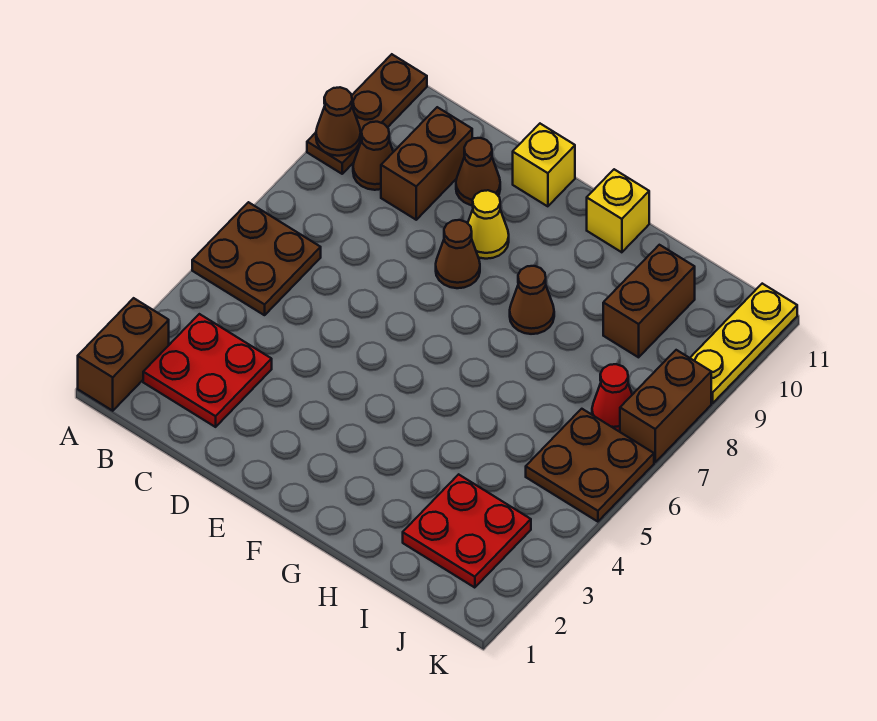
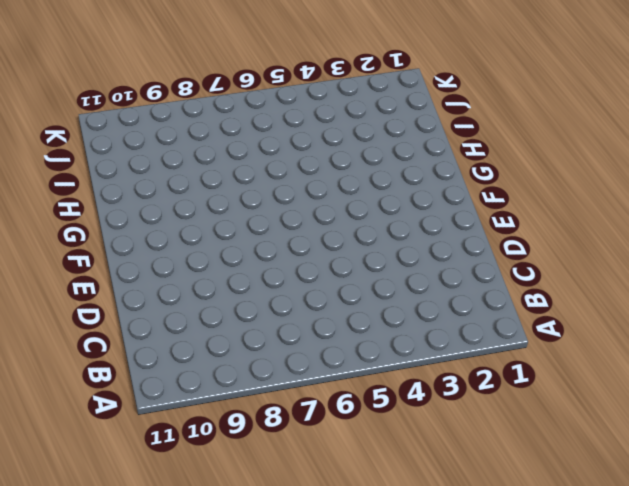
none -> brown 1x2 brick [78,298,169,411]
none -> brown 2x2 plate [192,202,321,315]
none -> brown 1x3 plate [307,54,427,174]

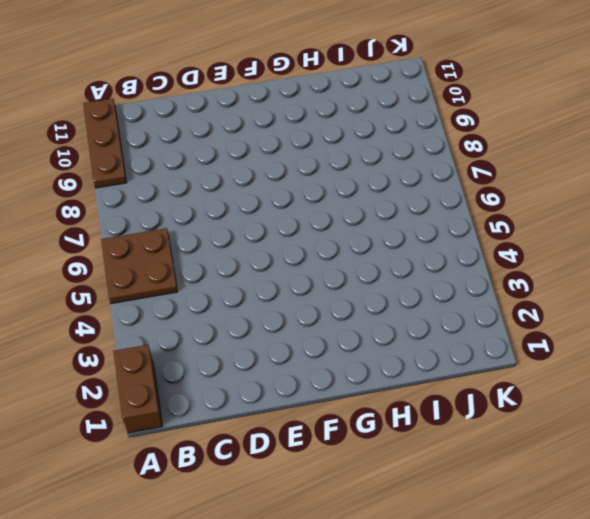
none -> red 2x2 plate [143,314,272,427]
none -> brown 1x1 cone [353,122,393,190]
none -> brown 1x2 brick [381,107,472,220]

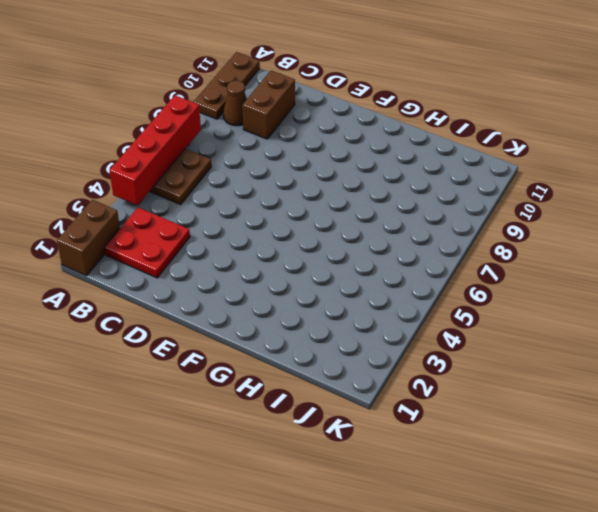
red 1x4 brick [109,95,201,205] -> none
none -> brown 1x1 cone [456,138,500,205]
none -> brown 1x1 cone [436,220,480,288]
none -> yellow 1x1 cone [468,190,509,259]

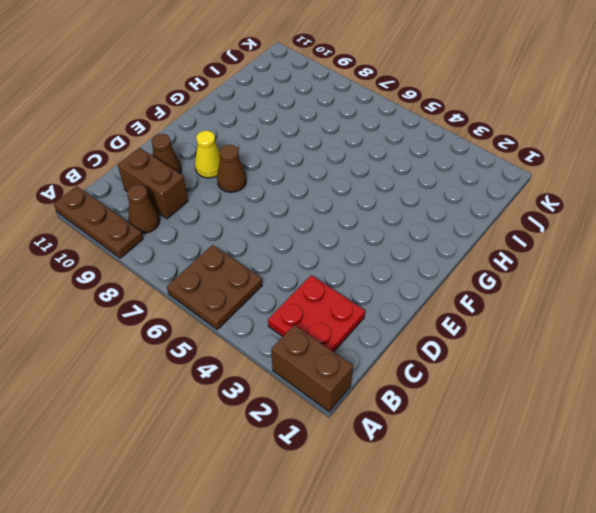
none -> yellow 1x1 brick [513,124,575,206]
none -> brown 1x1 cone [510,266,554,334]
none -> yellow 1x1 brick [587,169,649,252]

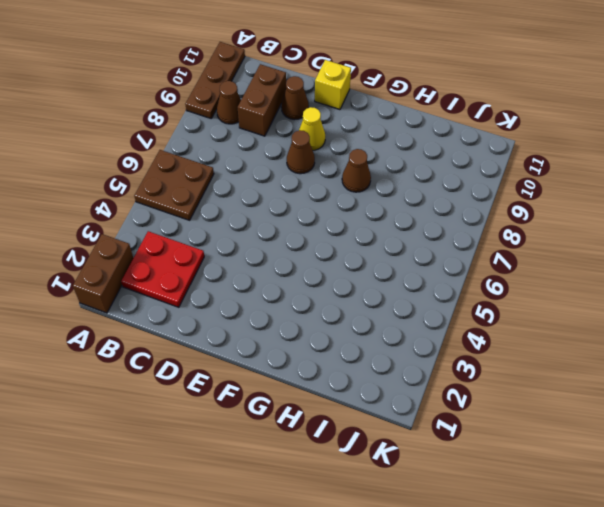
none -> yellow 1x1 brick [587,169,649,252]
none -> red 2x2 plate [403,474,531,588]
none -> brown 1x2 brick [603,245,695,357]

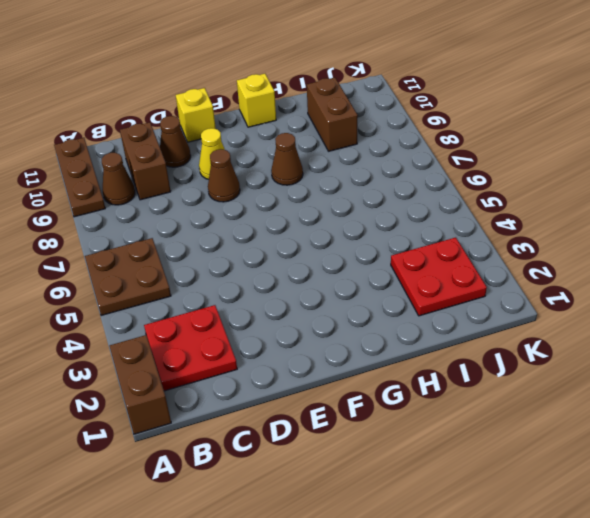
none -> brown 2x2 plate [526,409,654,522]
none -> red 1x1 cone [592,364,632,432]
none -> brown 1x2 brick [620,350,711,462]

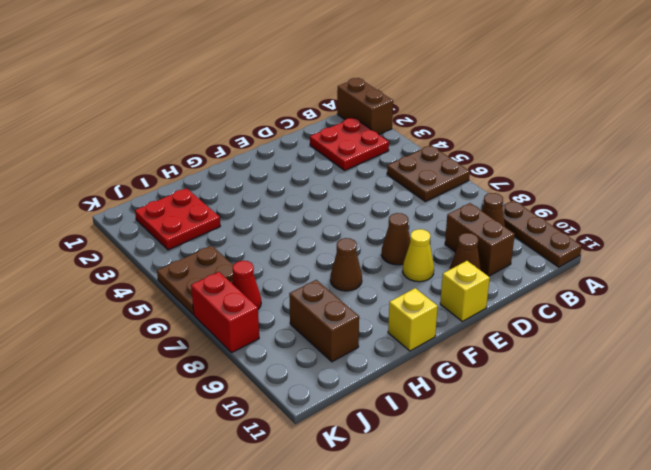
red 1x2 brick [191,272,259,352] -> brown 1x2 brick [620,350,711,462]
none -> yellow 1x3 plate [690,284,797,403]
none -> brown 1x1 cone [316,87,361,156]

